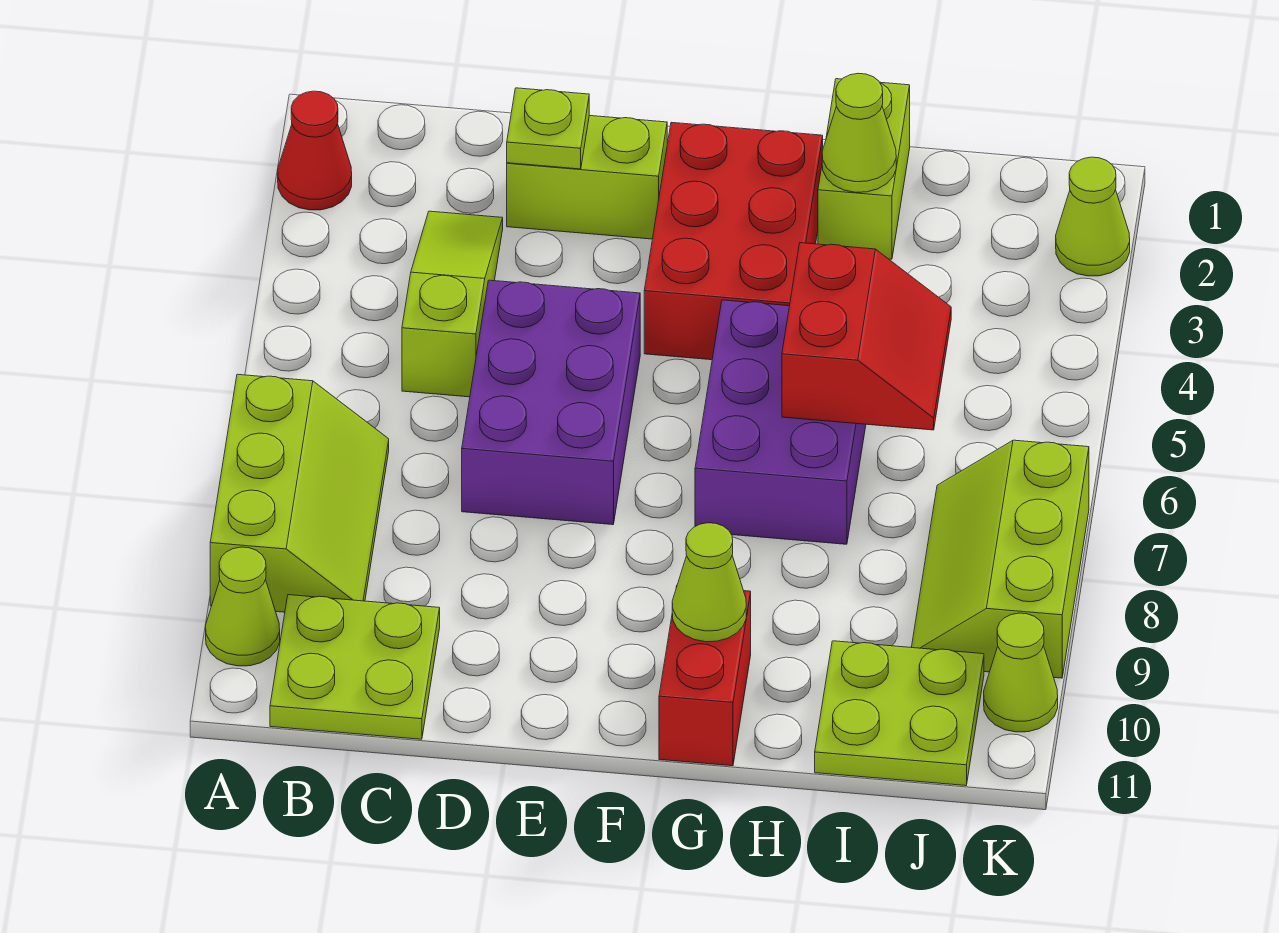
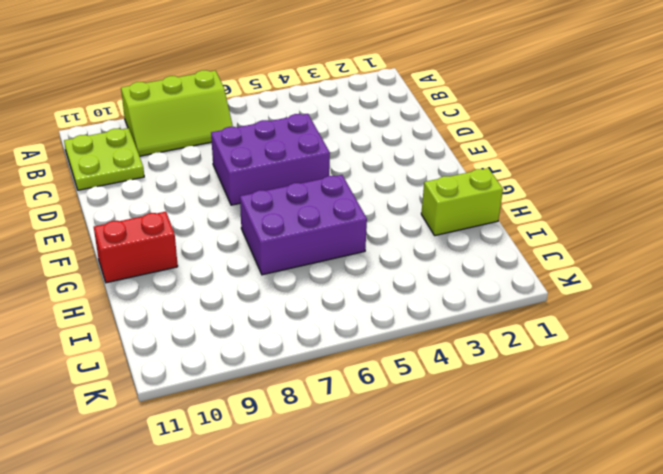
none -> red 1x1 cone [278,91,352,210]
none -> lime 1x1 cone [206,547,280,666]
none -> lime 1x3 slope [402,211,503,397]

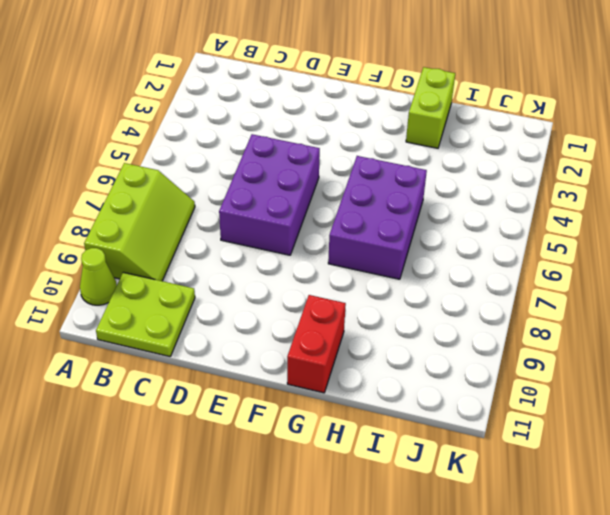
none -> red 1x1 cone [278,91,352,210]
none -> lime 1x3 slope [402,211,503,397]
none -> lime 1x2 brick [507,116,667,239]

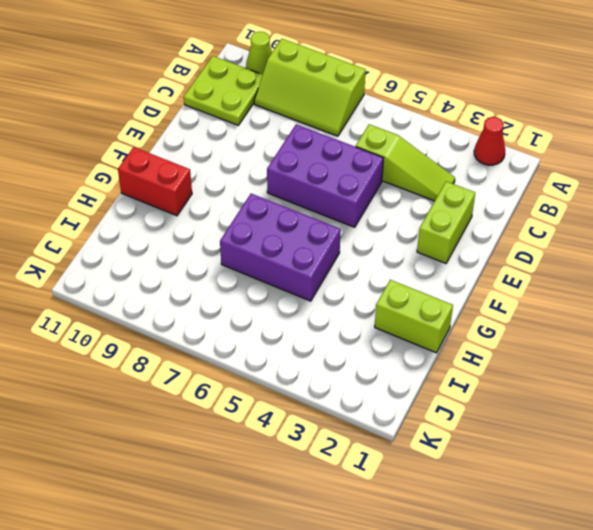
none -> red 2x3 brick [644,122,823,360]
none -> lime 2x2 plate [815,641,984,786]
none -> lime 2x3 slope [911,440,1089,678]

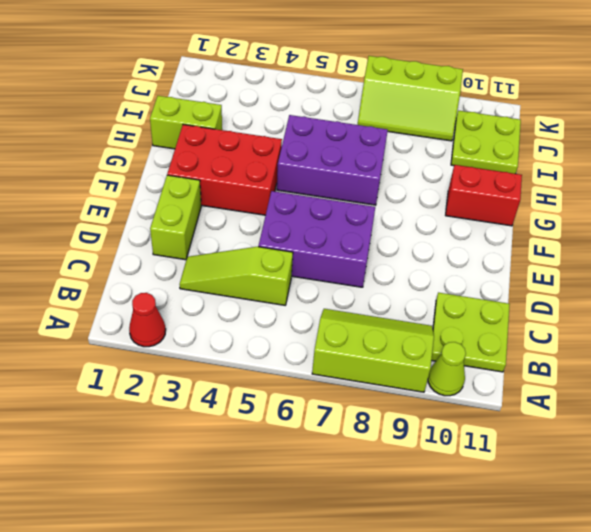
none -> lime 1x1 cone [1056,157,1130,276]
none -> lime 1x1 cone [984,613,1058,732]
none -> lime 1x1 plate [507,88,589,169]

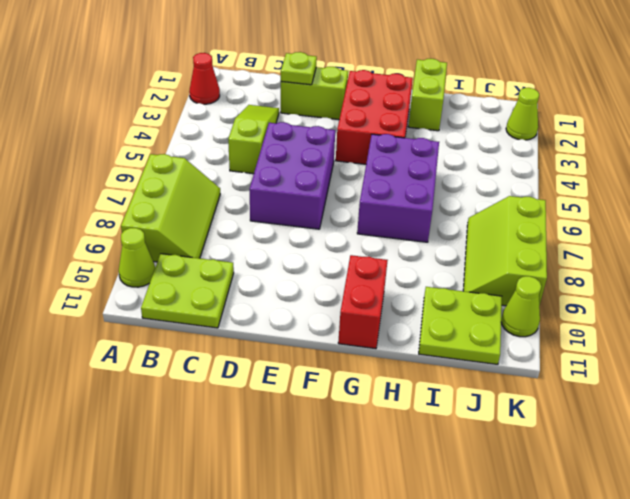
none -> lime 1x1 cone [672,523,746,642]
none -> lime 1x1 cone [822,73,896,192]
none -> red 2x2 slope [782,243,951,430]

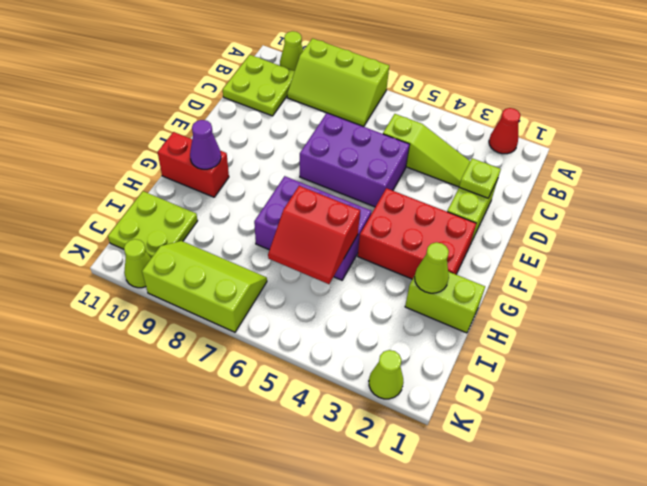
purple 1x1 cone [190,120,221,169] -> lime 1x1 cone [672,523,746,642]

